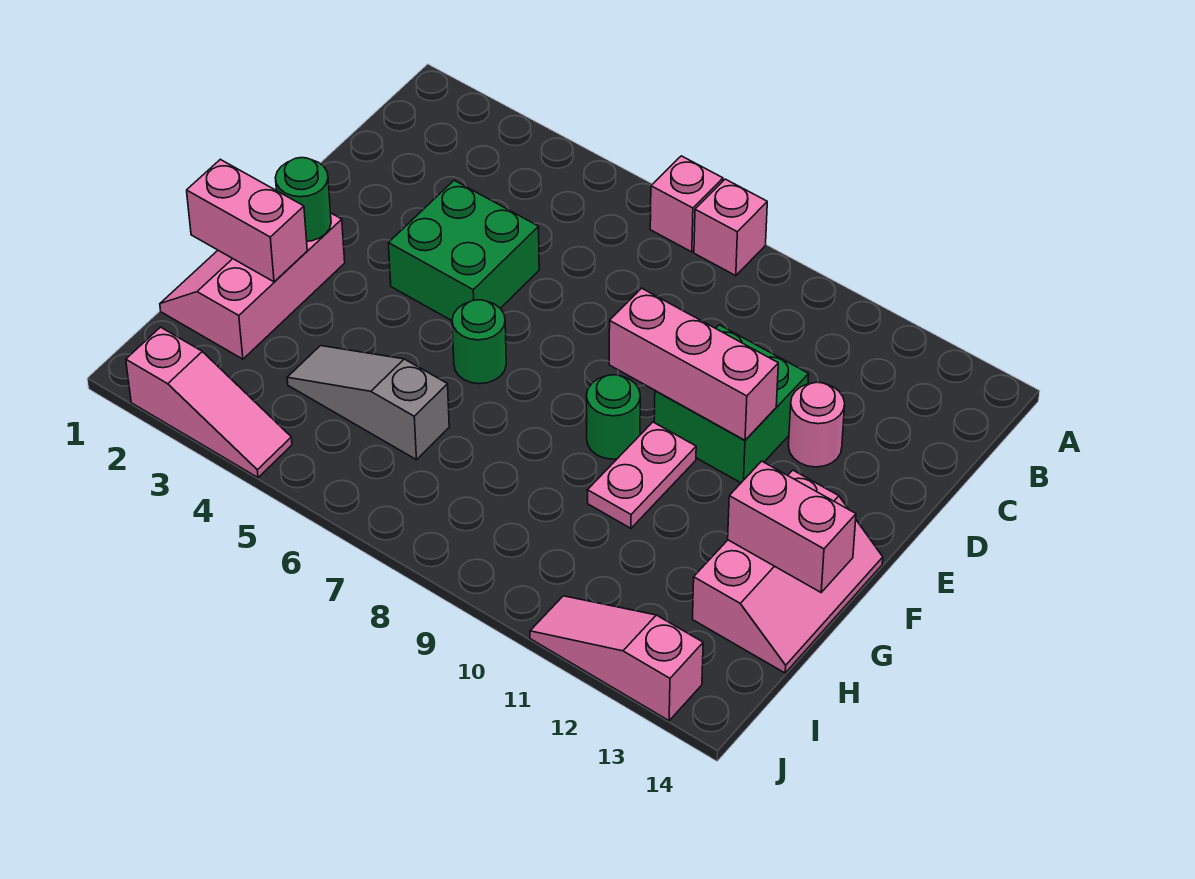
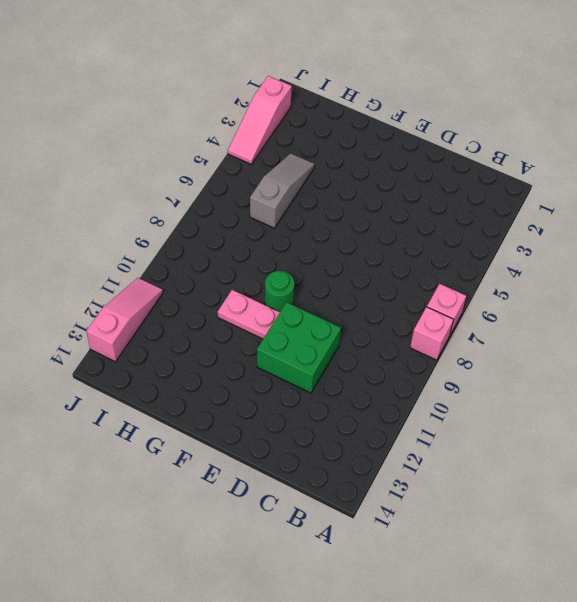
none -> green 2x2 brick [388,180,539,321]
none -> pink 1x1 round brick [788,382,845,467]
none -> pink 2x3 slope [160,213,345,359]

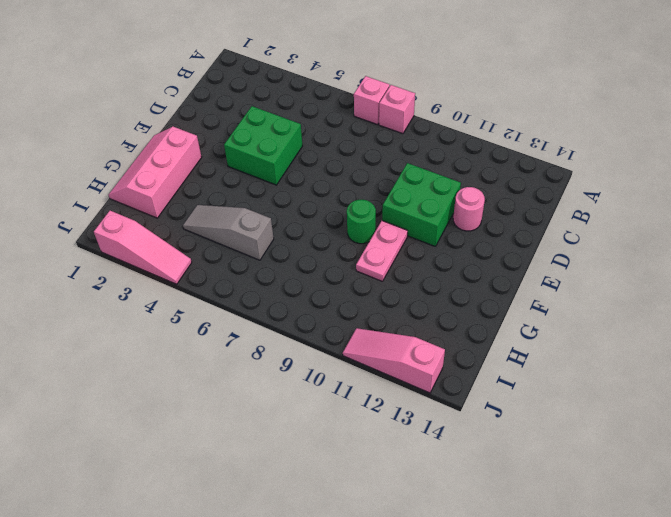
none -> green 1x1 round brick [452,300,506,384]
none -> pink 2x3 slope [693,470,883,673]
none -> pink 1x3 brick [609,288,778,440]

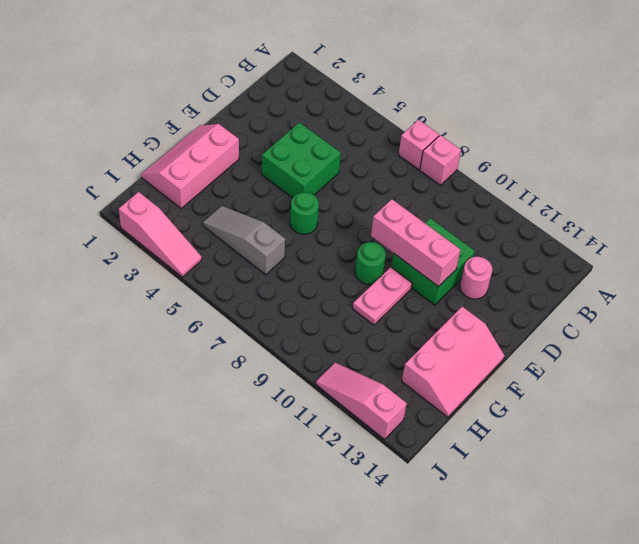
none -> green 1x1 round brick [275,158,331,241]
none -> pink 1x2 brick [187,159,307,282]
none -> pink 1x2 brick [728,461,856,592]

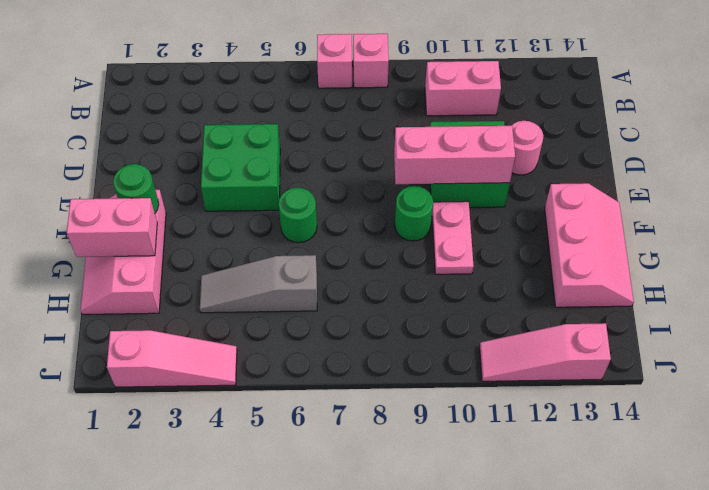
pink 1x2 brick [425,61,501,116] -> pink 1x2 brick moved to [728,461,856,592]

